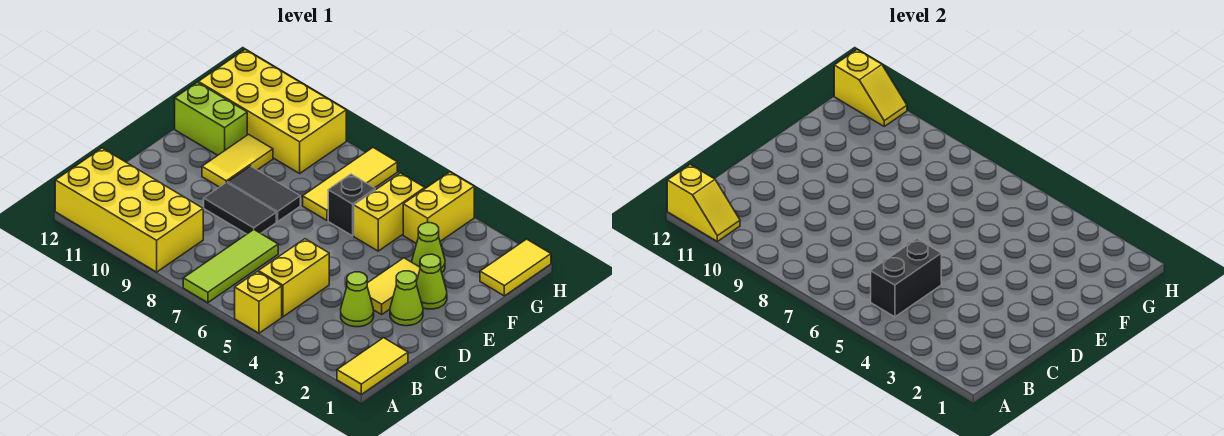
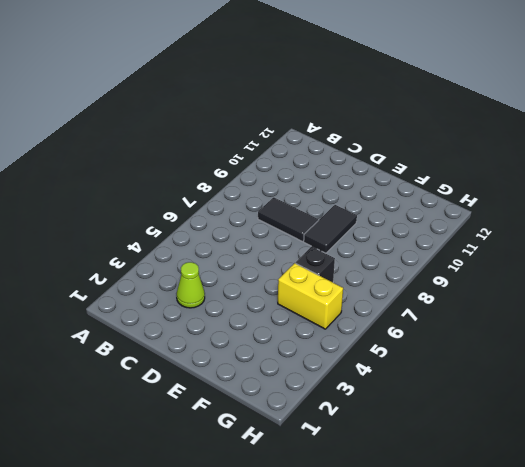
black 1x2 tile [258,197,318,242] -> black 1x2 tile turned to [204,182,276,234]
none -> yellow 1x2 tile [337,338,408,394]
none -> yellow 1x1 brick [235,272,282,333]
none -> lime 1x3 tile [183,230,278,303]

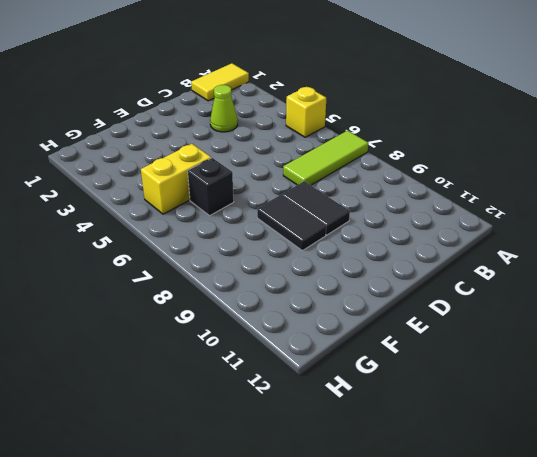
none -> yellow 2x4 brick [55,148,203,272]
none -> yellow 1x2 brick [259,239,329,317]
none -> lime 1x1 cone [390,271,423,326]

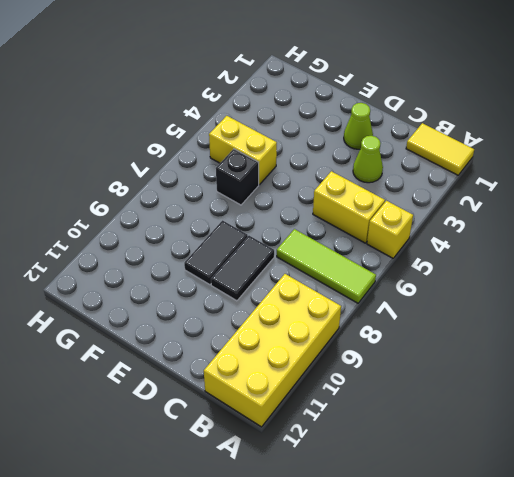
none -> yellow 1x2 tile [367,258,420,314]
none -> lime 1x1 cone [417,254,447,309]
none -> yellow 1x2 tile [202,134,273,187]

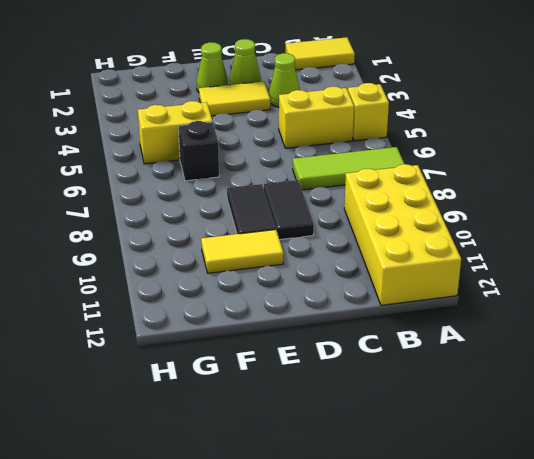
none -> lime 1x1 cone [412,223,445,272]
none -> yellow 1x3 tile [303,148,397,220]
none -> lime 1x2 brick [175,82,247,155]

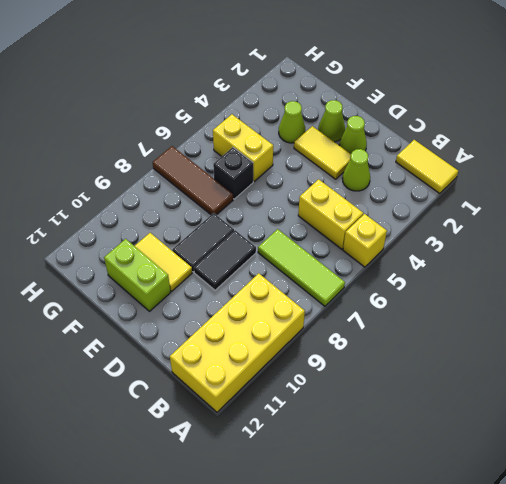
lime 1x2 brick [104,239,171,311] -> lime 1x2 brick turned to [175,82,247,155]
brown 1x3 tile [153,146,233,215] -> yellow 1x3 tile [303,148,397,220]
none -> yellow 1x2 tile [480,239,551,296]
none -> yellow 1x2 brick [403,172,474,244]
none -> yellow 2x4 brick [198,50,346,173]

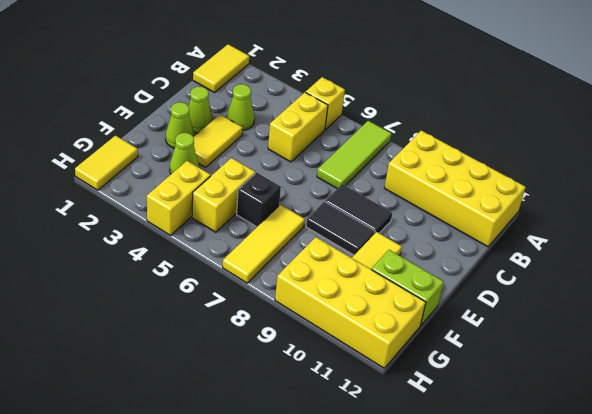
none -> yellow 1x2 slope [667,165,740,241]
none -> black 1x2 brick [871,239,941,317]
none -> yellow 1x2 slope [834,50,907,126]

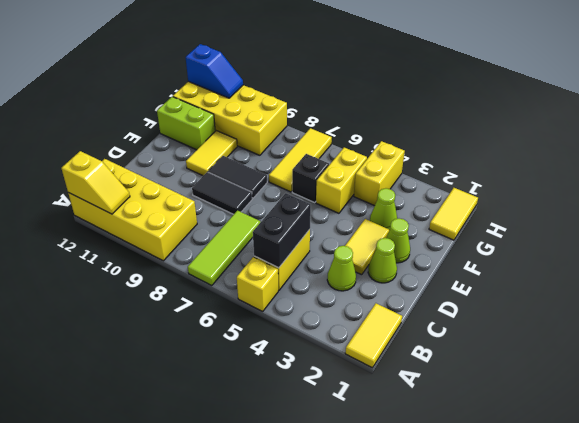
blue 1x2 slope [186,44,243,98] -> yellow 1x2 slope [834,50,907,126]

